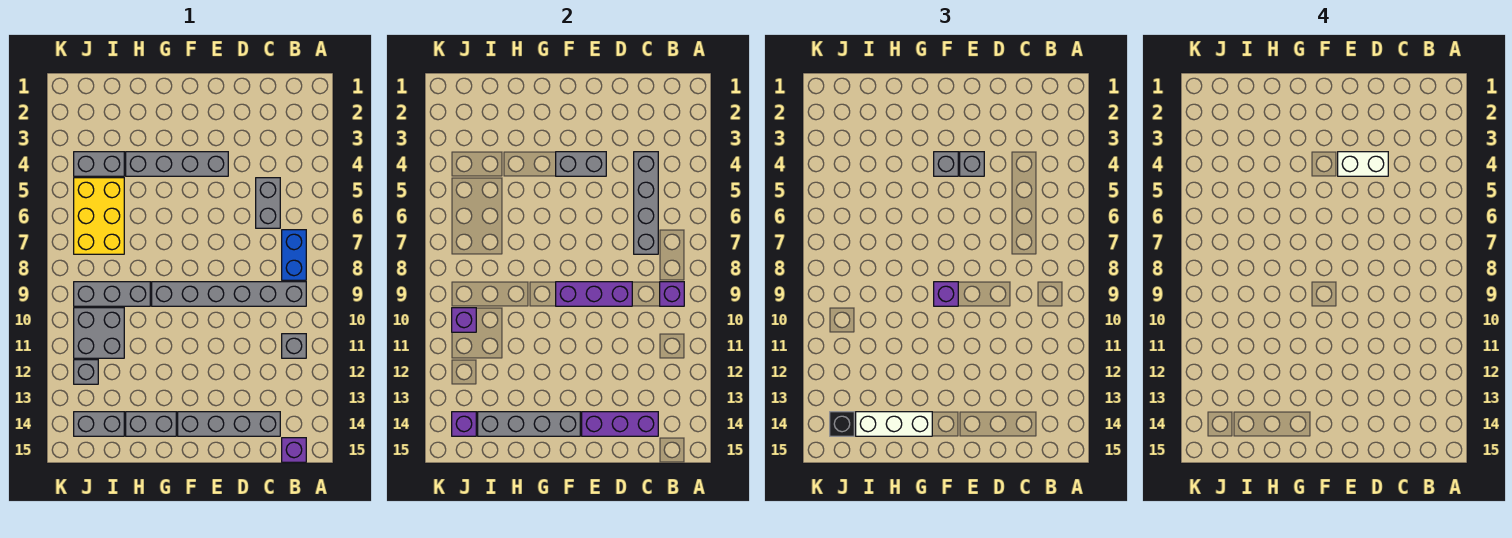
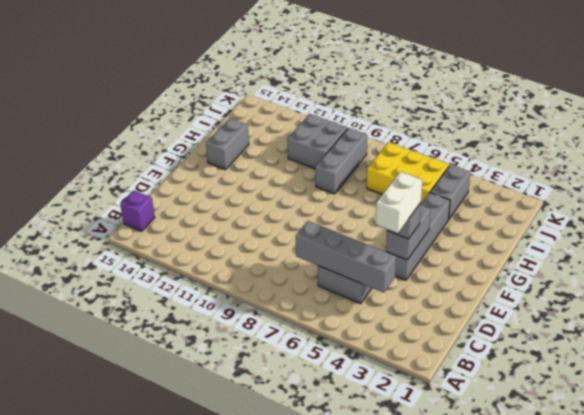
none -> blue 1x2 brick [282,230,306,280]
none -> grey 1x6 brick [152,282,306,306]
none -> grey 1x1 brick [282,334,306,358]

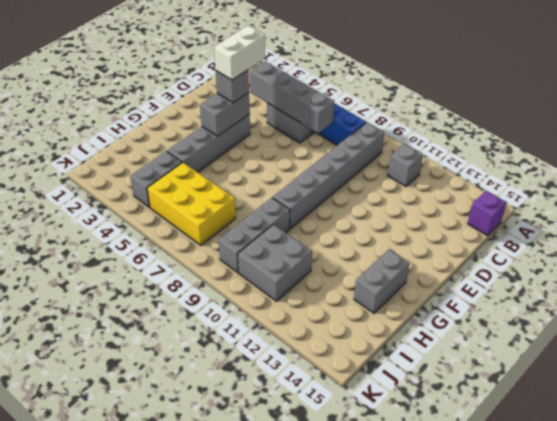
none -> grey 1x4 brick [178,412,280,436]
none -> grey 1x2 brick [74,412,124,436]
none -> grey 1x1 brick [74,360,98,384]

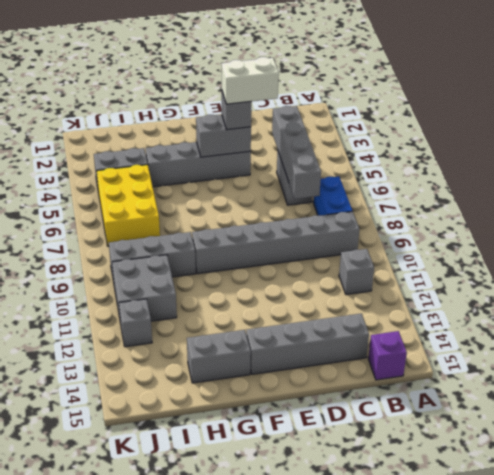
none -> grey 1x2 brick [74,412,124,436]
none -> purple 1x1 brick [660,282,684,306]
none -> purple 1x3 brick [582,412,658,436]

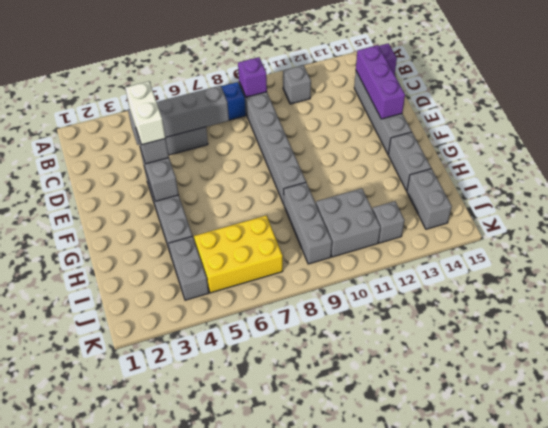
none -> purple 1x3 brick [556,282,632,306]
none -> grey 1x4 brick [478,412,580,436]
none -> purple 1x1 brick [452,308,476,332]

